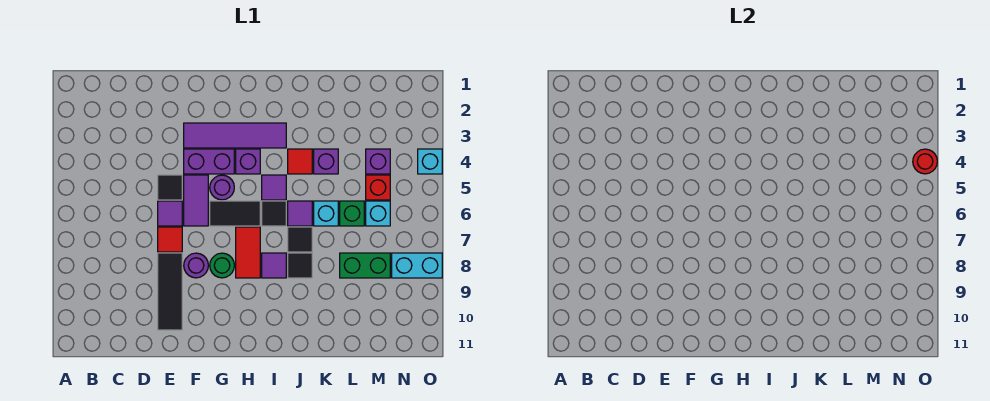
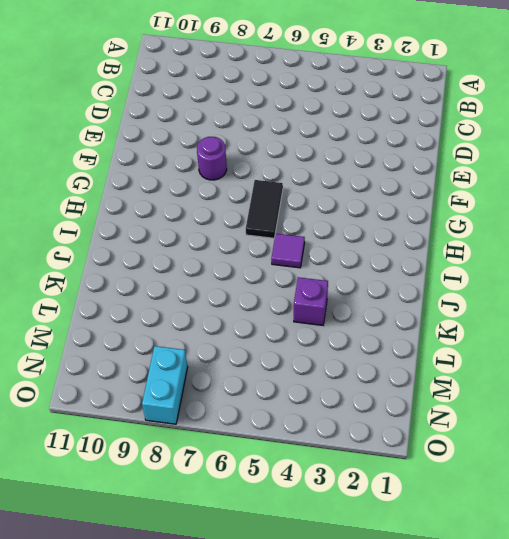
none -> black 1x1 tile [158,175,182,200]
none -> purple 1x1 tile [158,201,182,226]
none -> red 1x1 tile [158,227,182,252]
none -> black 1x3 tile [158,253,182,330]

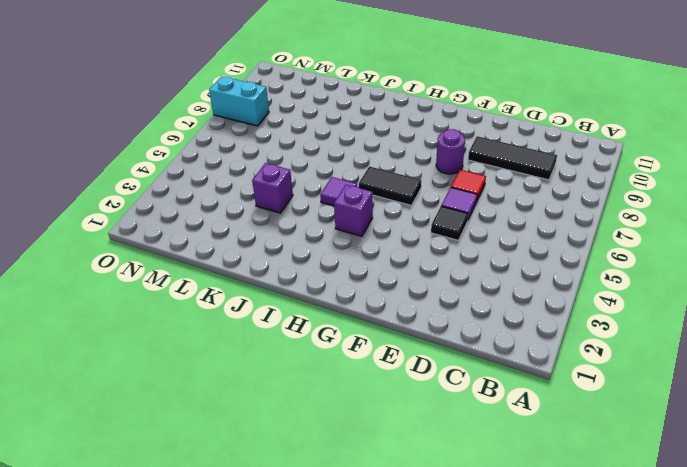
black 1x3 tile [468,136,557,180] -> black 1x3 tile turned to [158,253,182,330]
none -> purple 1x4 tile [184,123,286,148]
none -> purple 1x2 brick [184,149,234,174]
none -> purple 1x2 tile [184,175,208,226]
none -> purple 1x1 round brick [210,175,234,200]

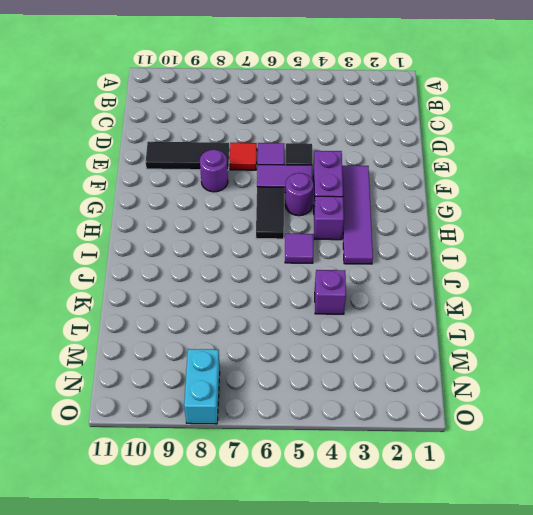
none -> green 1x1 round brick [210,253,234,278]
none -> red 1x2 tile [236,227,260,278]
none -> black 1x1 tile [262,201,286,226]
none -> purple 1x1 tile [262,253,286,278]

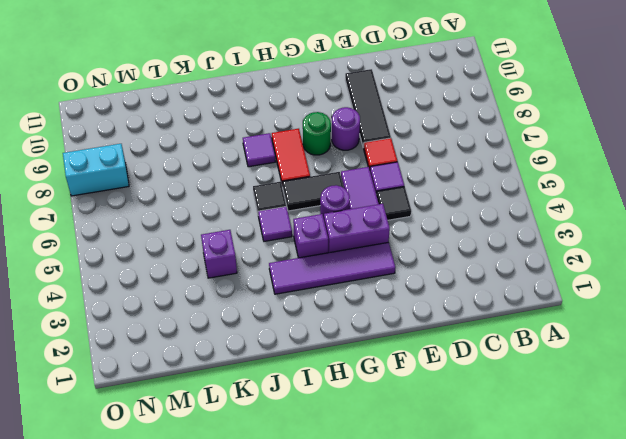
none -> red 1x1 tile [288,149,312,174]
none -> purple 1x1 tile [288,201,312,226]
none -> black 1x1 tile [288,227,312,252]
none -> black 1x1 tile [288,253,312,278]

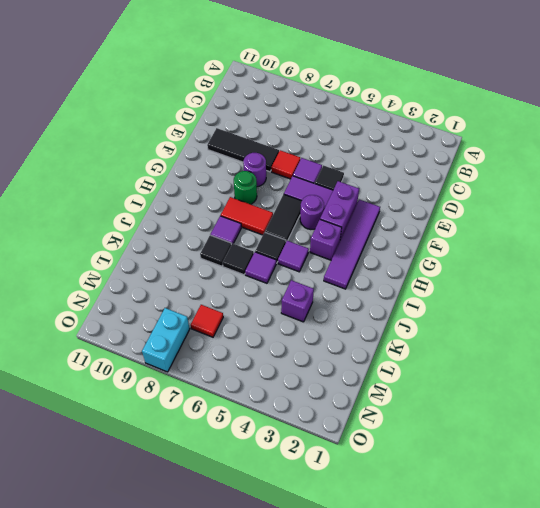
red 1x1 tile [191,305,223,337] -> red 1x1 tile moved to [288,149,312,174]
none -> cyan 1x1 brick [314,201,338,226]
none -> green 1x1 brick [340,201,364,226]
none -> green 1x2 brick [340,253,390,278]
none -> purple 1x1 brick [366,149,390,174]

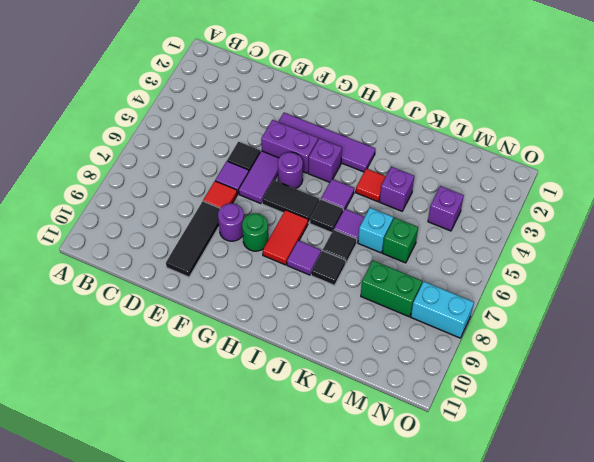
none -> red 1x1 brick [366,175,390,200]
none -> cyan 1x1 brick [366,201,390,226]
none -> cyan 1x1 brick [418,149,442,174]
none -> red 1x1 round brick [913,149,937,174]

